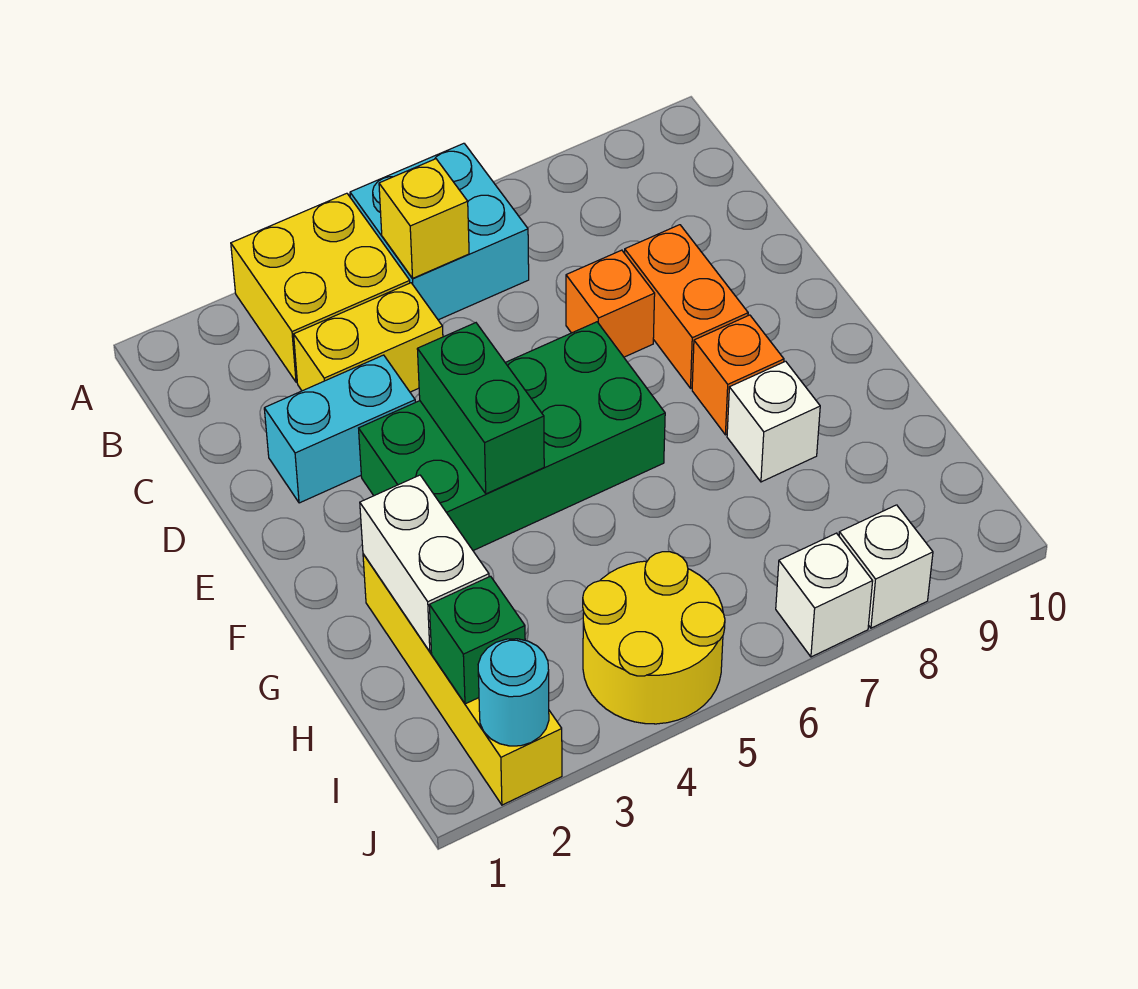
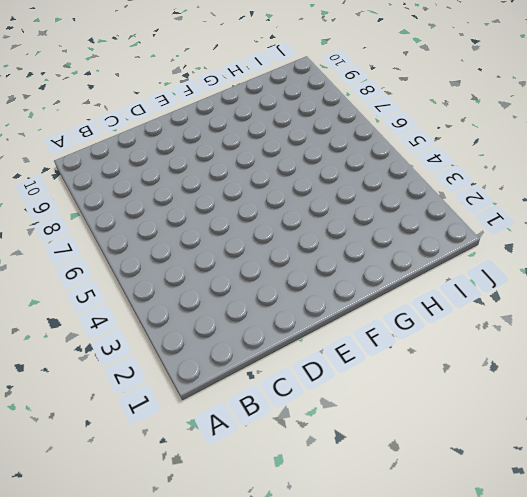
none -> yellow 2x2 brick [231,193,410,382]
none -> cyan 2x2 brick [350,143,529,320]
none -> yellow 1x2 brick [294,283,443,392]

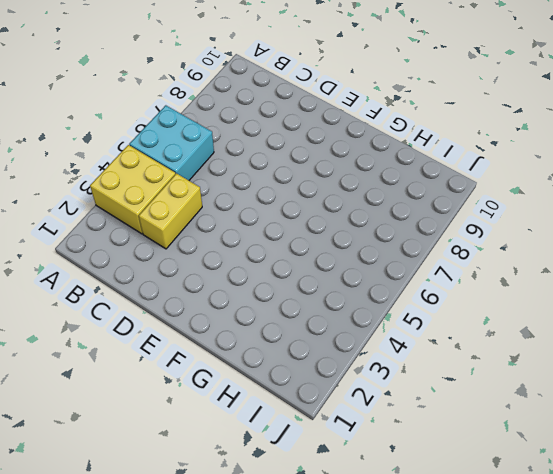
none -> cyan 1x2 brick [264,355,415,503]
none -> orange 1x1 brick [566,250,655,357]
none -> orange 1x2 brick [625,225,748,388]

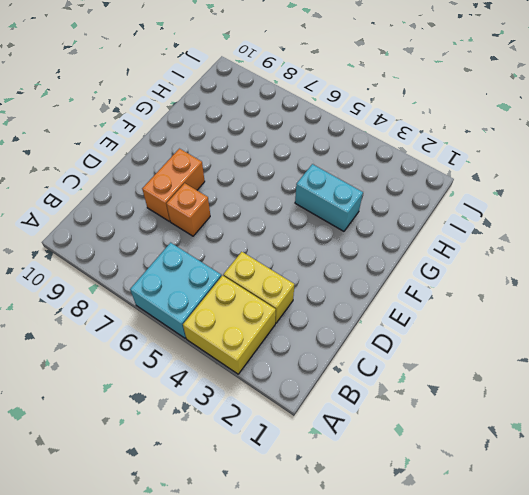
cyan 1x2 brick [295,164,363,231] -> cyan 1x2 brick moved to [264,355,415,503]
none -> green 2x4 brick [359,322,665,551]
none -> orange 1x1 brick [692,315,784,435]
none -> yellow 1x4 brick [363,554,562,805]

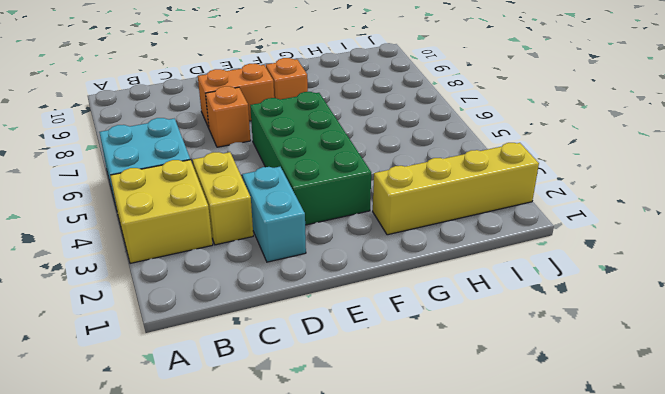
none -> white 1x1 brick [727,361,820,482]
none -> yellow 2x2 round brick [583,552,725,724]
none -> white 1x1 brick [776,533,873,657]

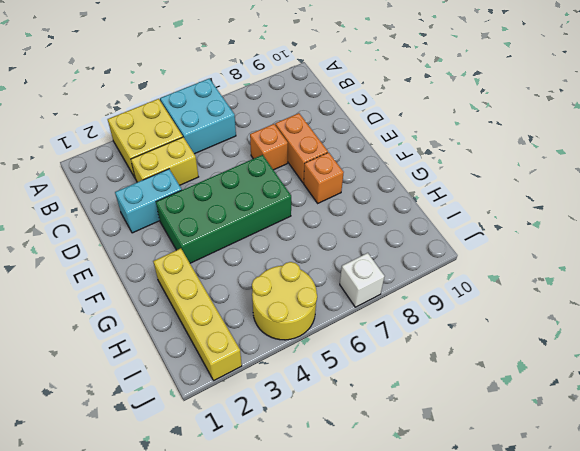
none -> white 1x1 brick [727,361,820,482]
none -> white 1x1 brick [839,505,933,628]
none -> yellow 1x1 brick [379,159,469,278]

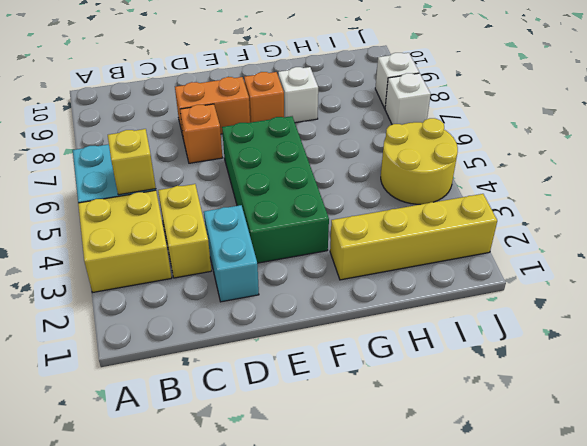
none -> green 1x2 brick [417,323,544,494]
none -> white 1x2 brick [360,475,489,652]
none -> green 1x1 brick [429,576,525,704]

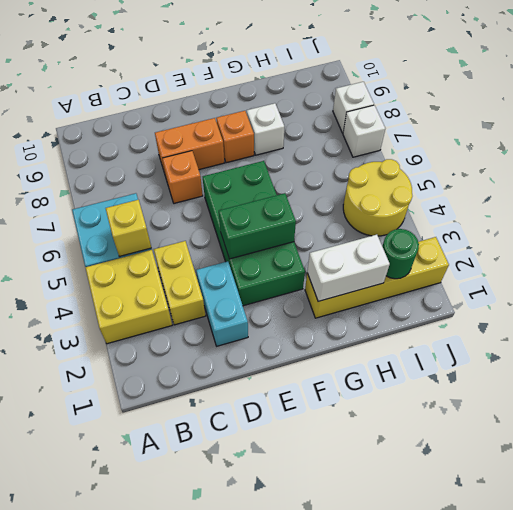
green 1x1 round brick [382,229,419,279] -> green 1x1 brick [429,576,525,704]
none -> cyan 1x1 round brick [478,639,549,746]

